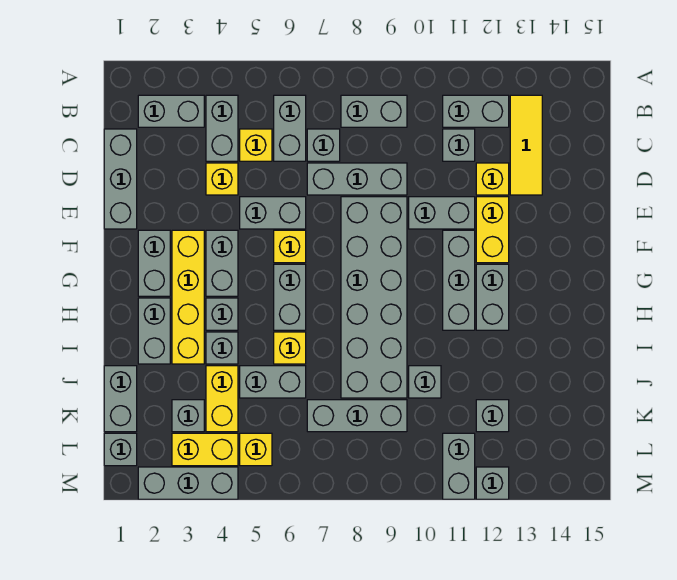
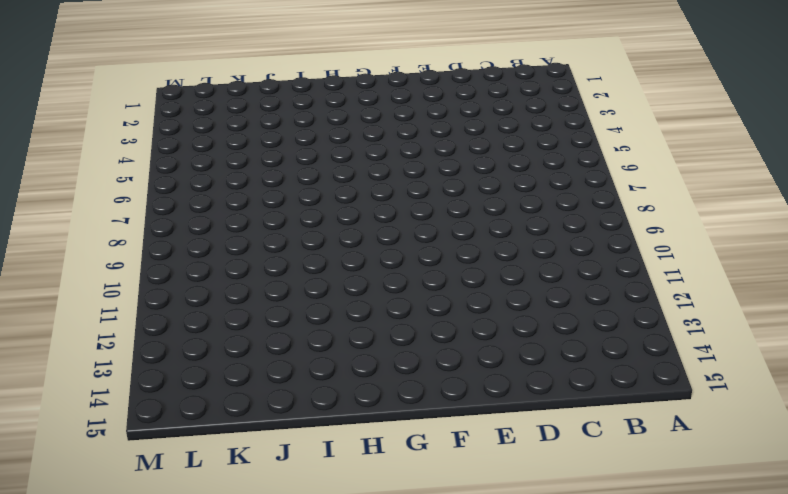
none -> grey 1x2 brick [138,95,204,127]
none -> grey 1x2 brick [206,95,238,161]
none -> grey 1x2 brick [274,95,306,161]
none -> grey 1x2 brick [341,95,407,127]

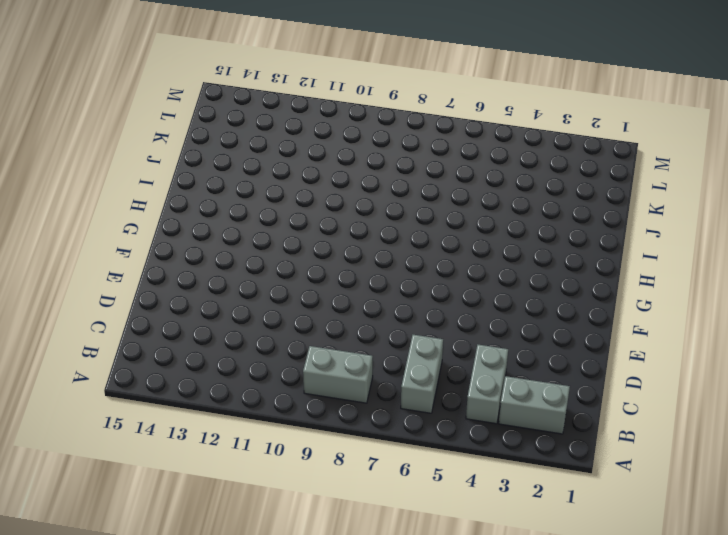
none -> grey 1x2 brick [443,95,509,127]
none -> yellow 1x3 tile [510,95,542,195]
none -> grey 1x3 brick [104,129,137,229]
none -> yellow 1x1 brick [240,129,272,161]

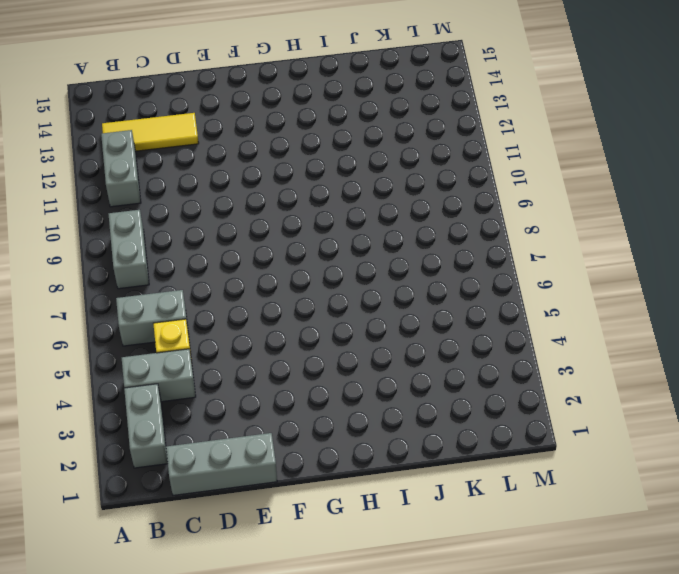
none -> grey 1x1 brick [307,129,340,161]
none -> grey 1x1 brick [443,129,475,161]
none -> yellow 1x1 brick [206,163,238,195]
none -> grey 1x3 brick [307,163,407,195]

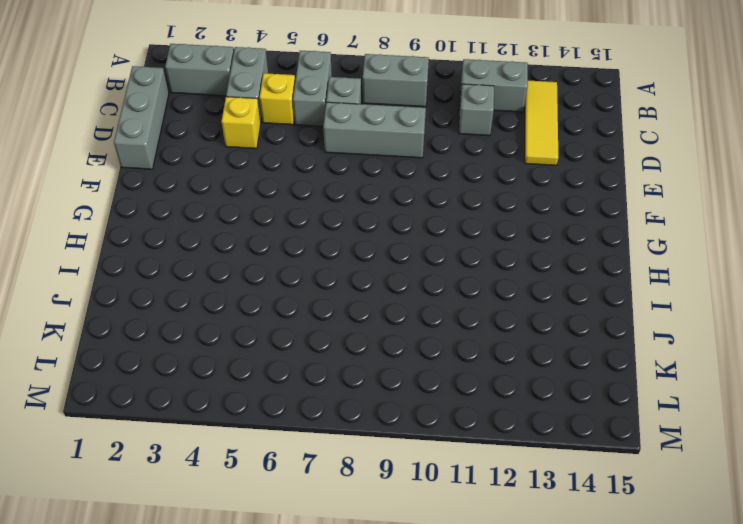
none -> yellow 1x1 brick [476,163,509,195]
none -> grey 1x2 brick [240,197,306,229]
none -> grey 2x6 brick [341,197,407,398]
none -> grey 1x2 brick [409,197,475,229]

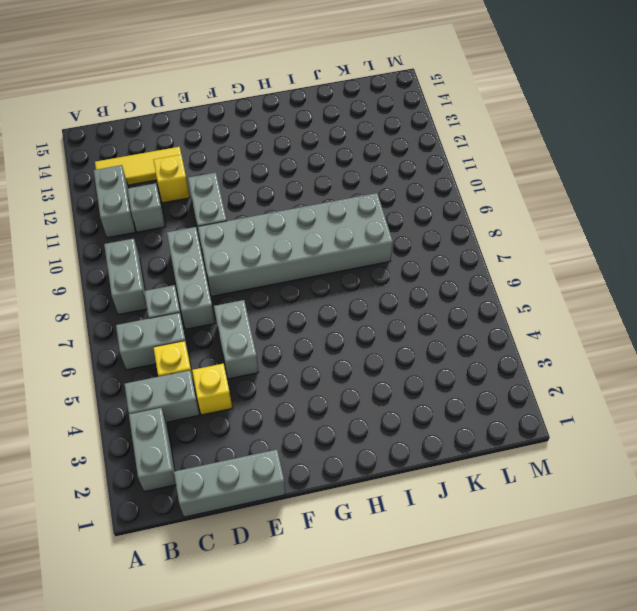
none -> yellow 1x2 brick [476,197,509,263]
none -> grey 1x2 brick [138,230,170,296]
none -> yellow 1x4 brick [172,230,204,364]
none -> grey 1x2 brick [206,230,238,296]

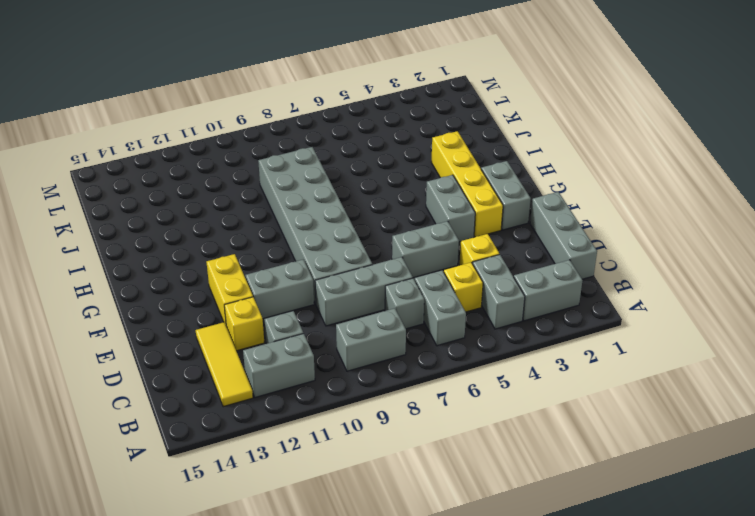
none -> yellow 1x1 brick [274,230,306,263]
none -> grey 1x3 brick [443,230,475,330]
none -> grey 1x2 brick [274,264,306,330]
none -> grey 1x2 brick [476,264,509,330]

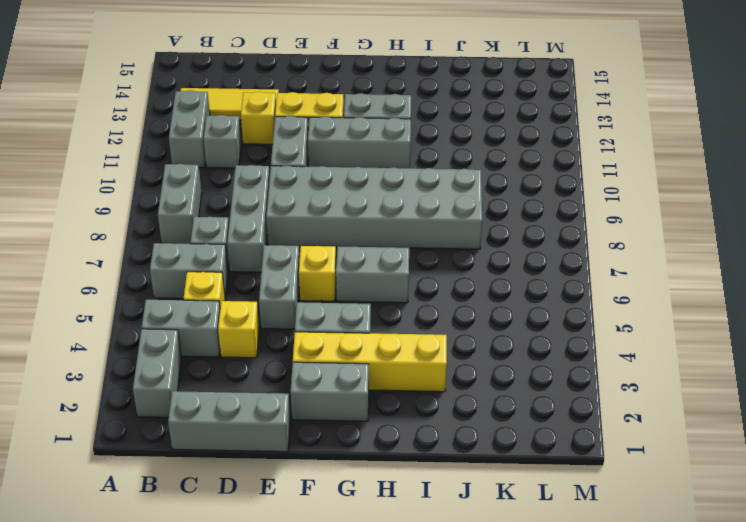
none -> grey 1x2 brick [138,298,170,364]
none -> grey 1x1 brick [206,298,238,330]
none -> grey 1x1 brick [206,332,238,364]
none -> yellow 1x1 brick [274,332,306,364]

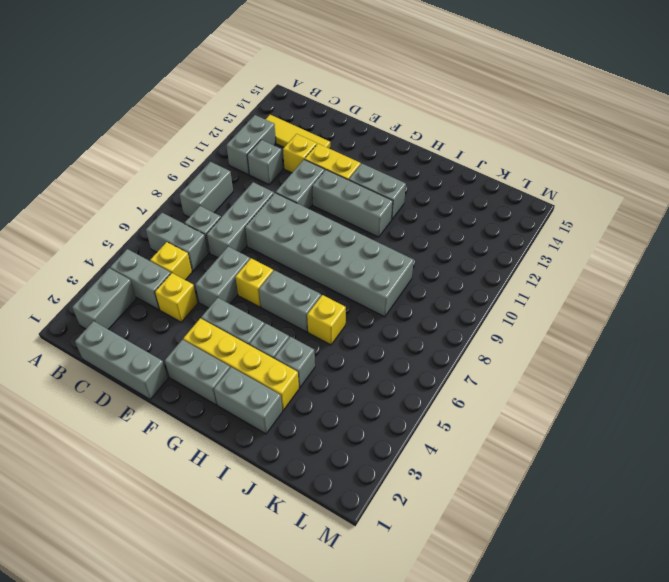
none -> grey 1x2 brick [104,366,137,432]
none -> yellow 1x2 brick [206,366,238,432]
none -> grey 1x2 brick [240,366,306,398]
none -> grey 1x1 brick [409,366,441,398]

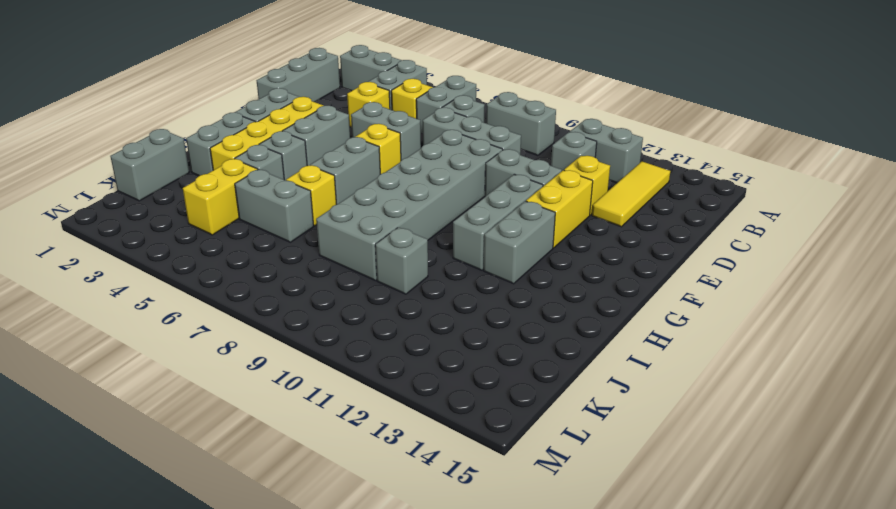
none -> grey 1x1 brick [172,400,204,432]
none -> grey 1x3 brick [307,400,407,432]
none -> grey 1x1 brick [476,400,509,432]
none -> grey 1x1 brick [104,433,137,466]

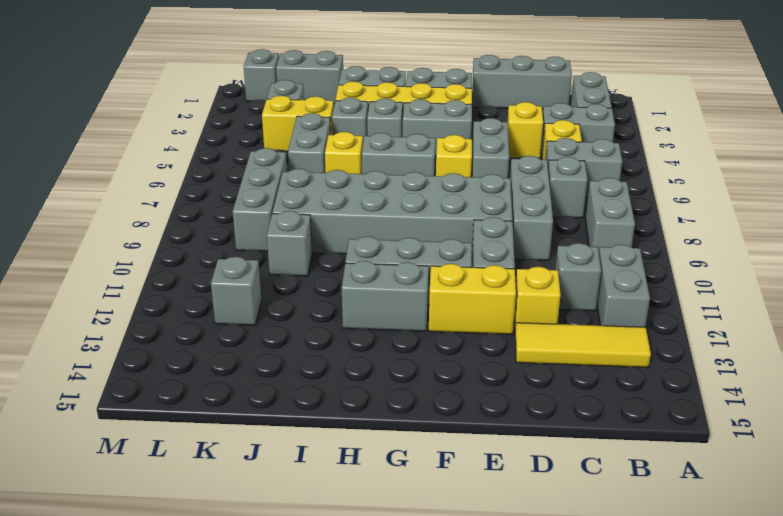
none -> yellow 1x2 brick [172,433,238,466]
none -> yellow 1x1 brick [240,433,272,466]
none -> grey 1x2 brick [443,433,475,499]
none -> grey 1x3 brick [138,467,238,499]

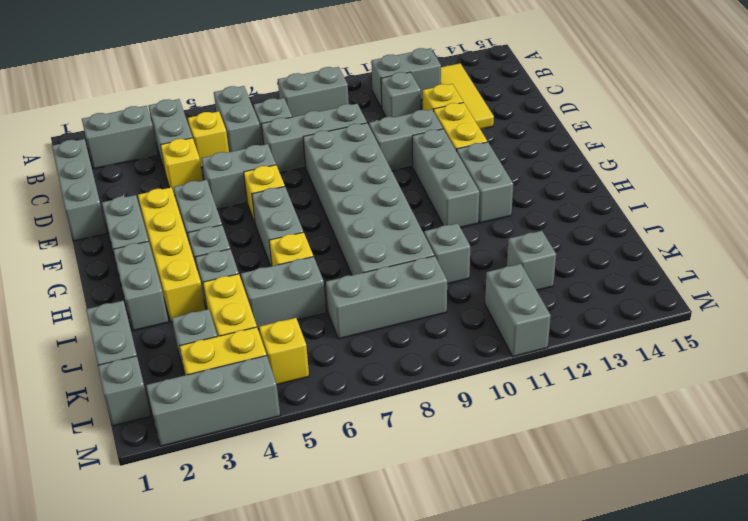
none -> grey 1x1 brick [476,467,509,499]

